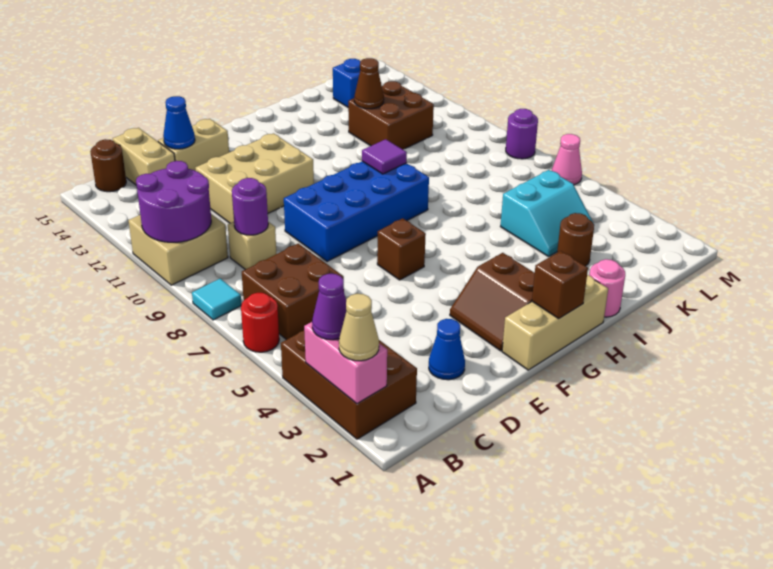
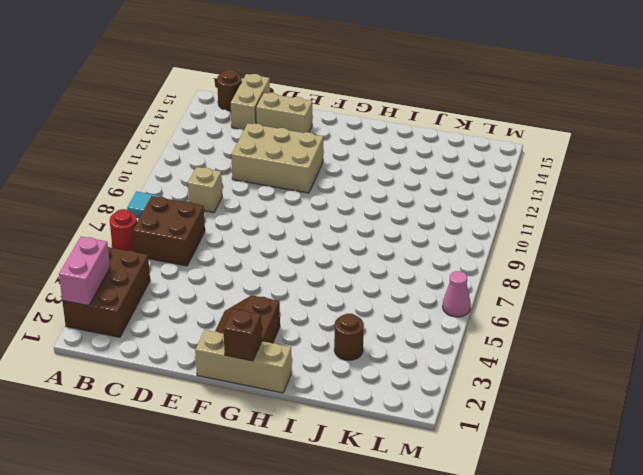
none -> tan 2x2 brick [128,214,228,285]
none -> blue 1x1 cone [429,319,465,380]
none -> blue 2x4 brick [284,161,429,262]
none -> brown 1x1 brick [377,218,426,280]

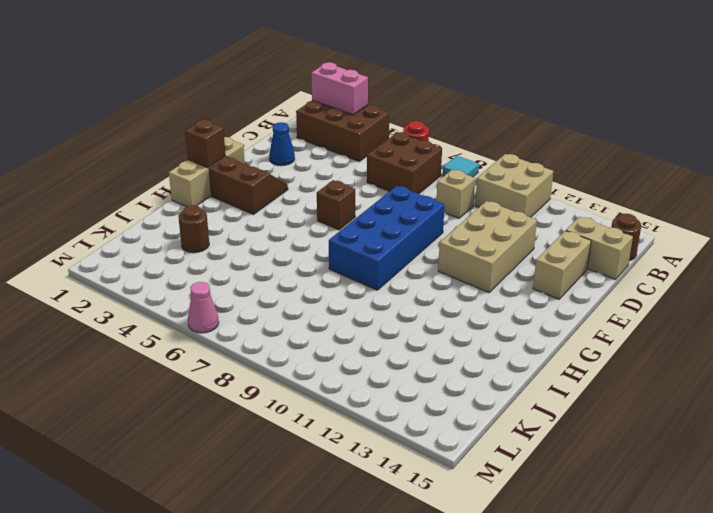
none -> pink 1x1 round brick [589,259,625,317]
none -> cyan 2x2 slope [501,170,593,257]
none -> brown 2x2 brick [348,81,434,149]
none -> blue 1x1 brick [333,59,360,107]

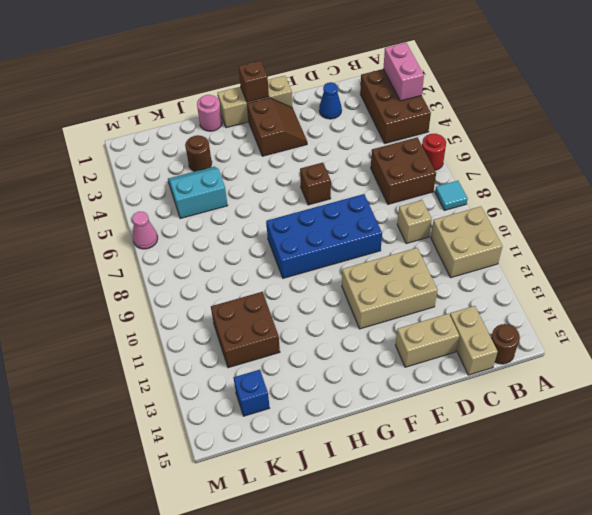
none -> purple 1x1 round brick [506,109,538,159]
none -> purple 2x2 round brick [136,161,211,242]
none -> purple 1x1 round brick [232,178,268,235]
none -> blue 1x1 cone [163,96,195,149]

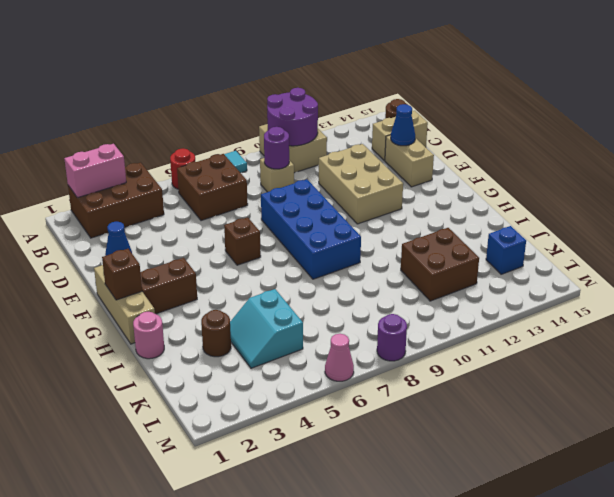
none -> purple 1x1 tile [362,139,407,174]
none -> brown 1x1 cone [354,58,384,109]
none -> tan 1x1 cone [339,294,379,361]
none -> purple 1x1 cone [312,274,346,340]

